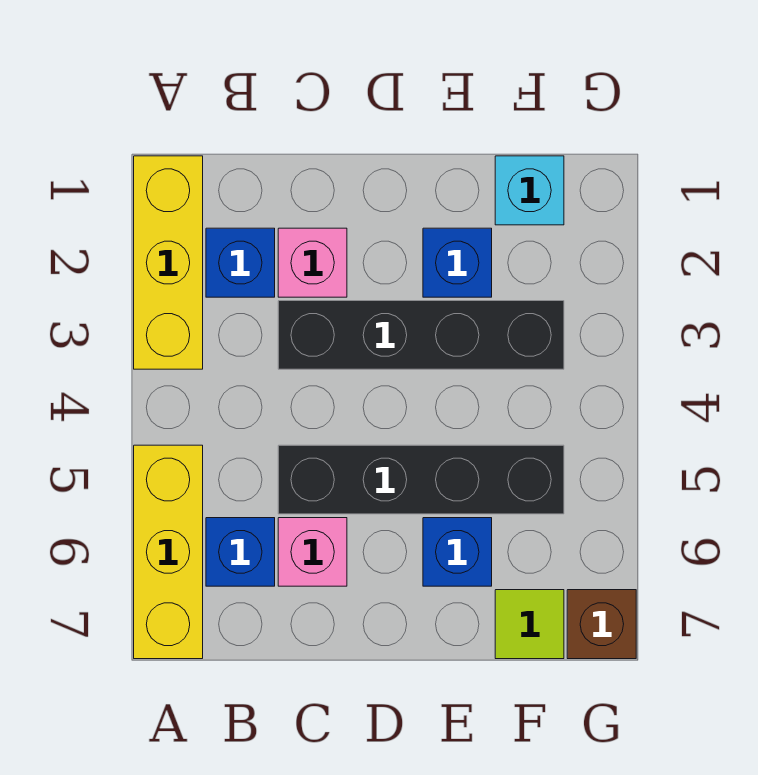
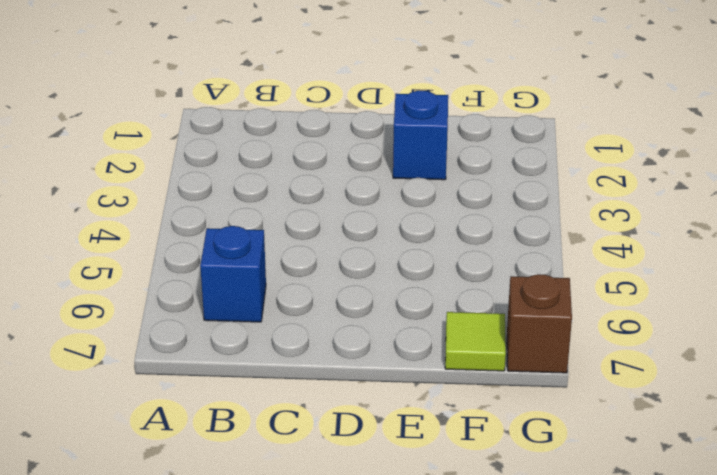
none -> yellow 1x3 brick [134,156,203,369]
none -> yellow 1x3 brick [134,445,203,659]
none -> blue 1x1 brick [206,228,275,297]

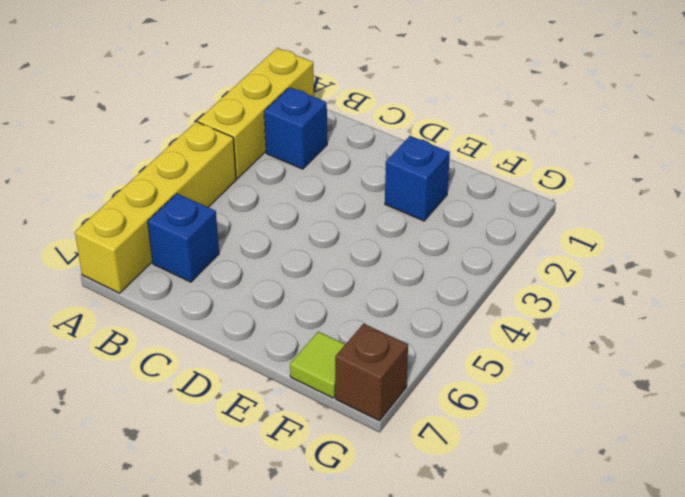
yellow 1x4 brick [75,122,236,293] -> yellow 1x3 brick [134,445,203,659]
none -> pink 1x1 brick [278,228,347,297]
none -> black 1x4 brick [278,301,564,369]
none -> black 1x4 brick [278,445,564,514]

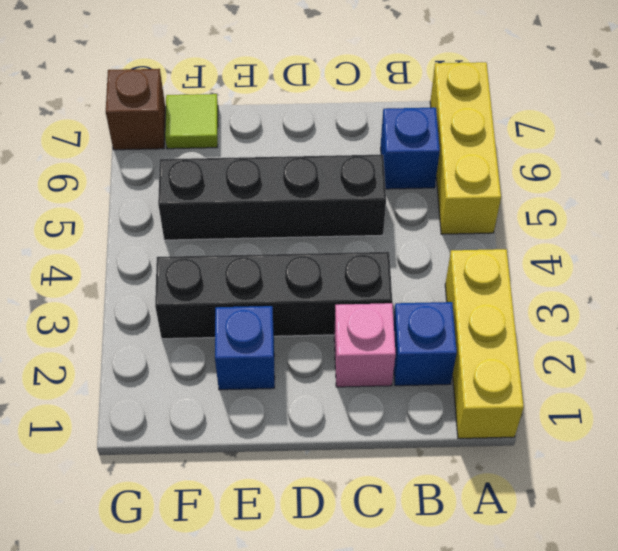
none -> pink 1x1 brick [278,518,347,586]
none -> blue 1x1 brick [423,518,492,586]
none -> cyan 1x1 brick [495,156,564,225]

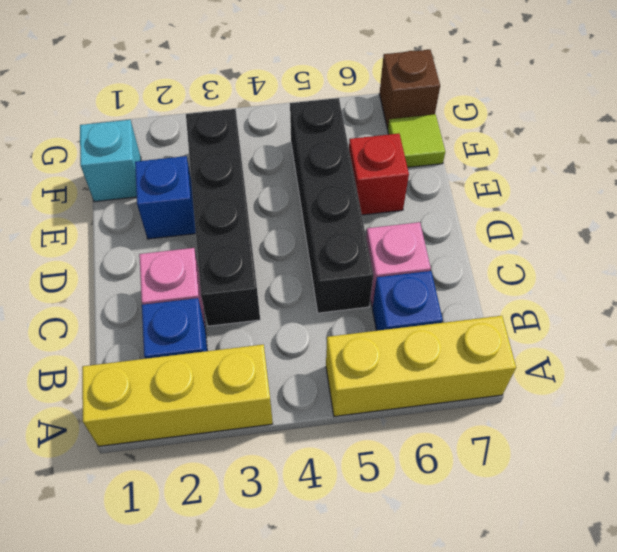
red 1x1 brick [349,134,409,215] -> blue 1x1 brick [423,518,492,586]

